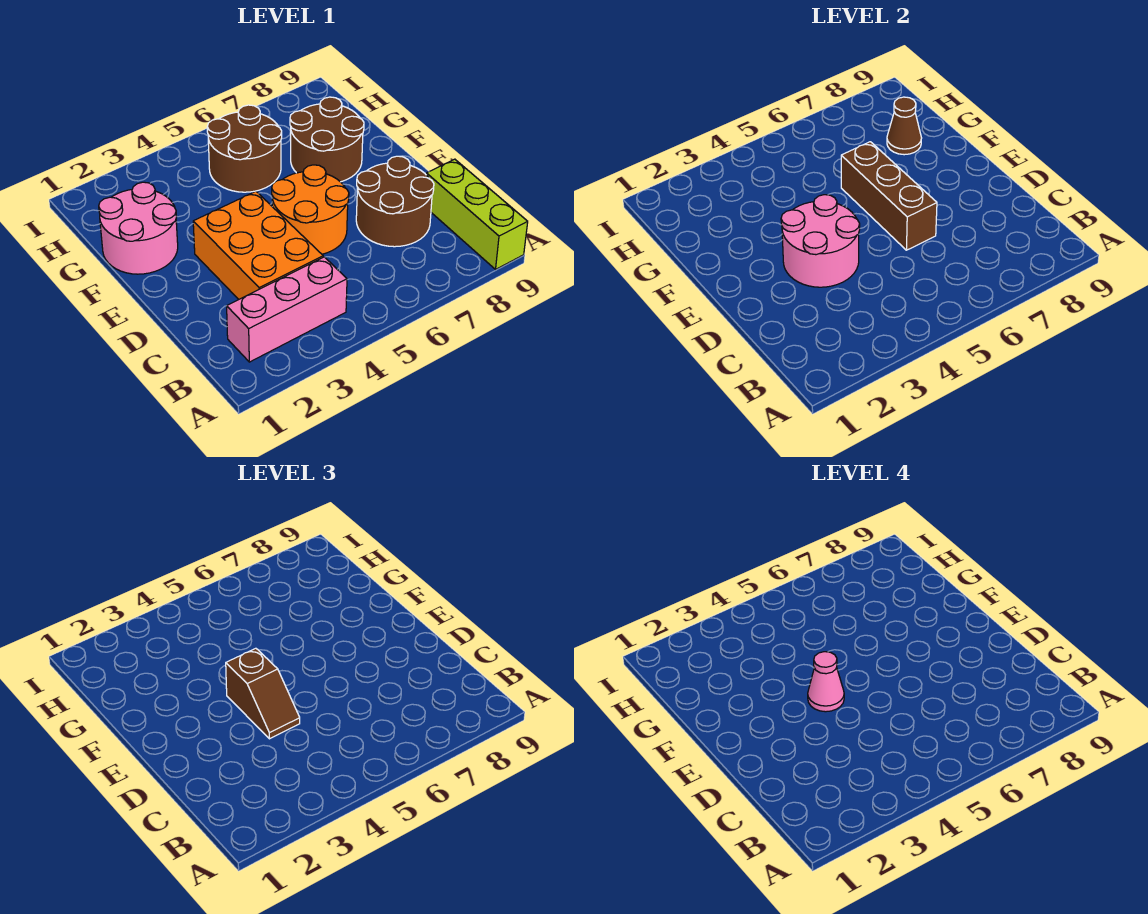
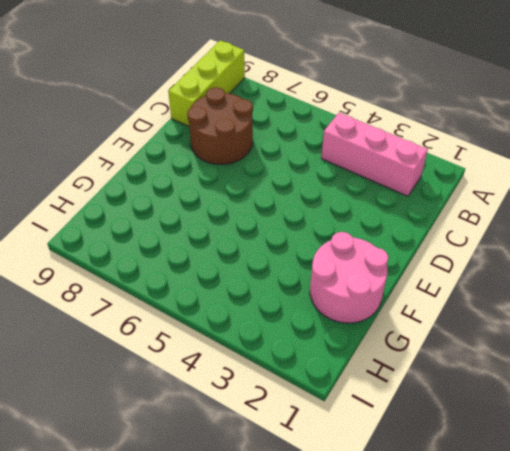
none -> orange 2x3 brick [193,191,323,299]
none -> orange 2x2 round brick [272,165,349,254]
none -> brown 2x2 round brick [290,97,364,182]

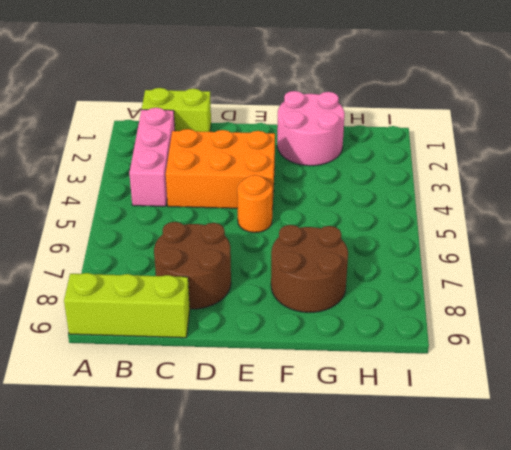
lime 1x2 brick [142,88,211,132] -> none
orange 1x1 round brick [237,175,273,233] -> orange 2x2 round brick [272,165,349,254]
none -> brown 2x2 round brick [207,105,282,192]
none -> pink 2x2 round brick [781,195,860,287]
none -> brown 1x3 brick [841,142,937,250]

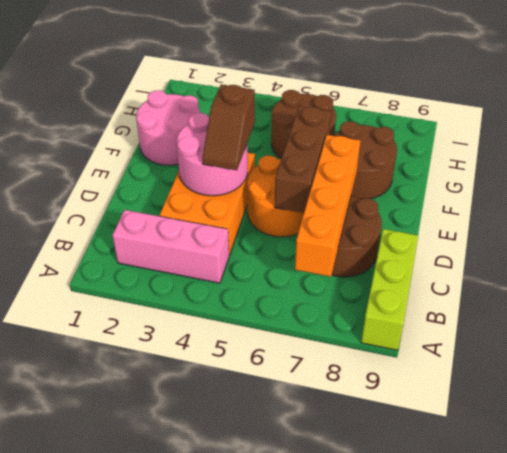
orange 1x4 brick [295,135,360,277] -> none
none -> brown 1x1 cone [887,97,921,155]
none -> pink 1x1 cone [808,652,844,712]

